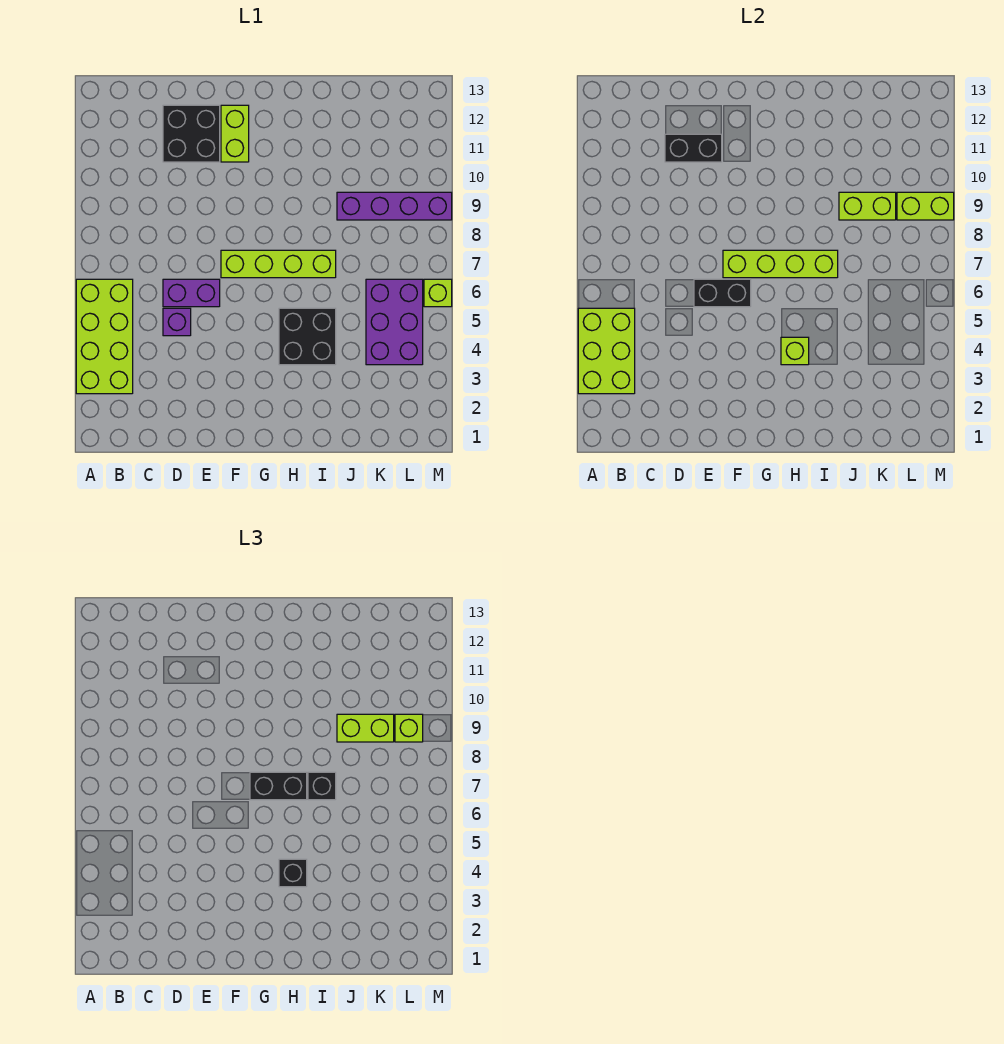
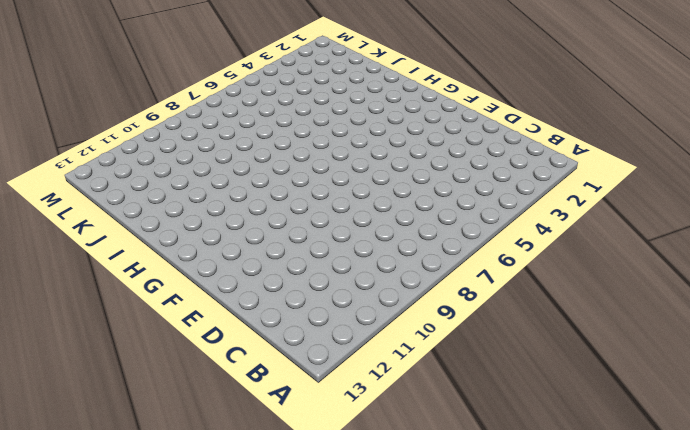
none -> lime 2x4 brick [76,279,133,394]
none -> purple 1x1 brick [163,308,191,336]
none -> purple 1x2 brick [163,279,220,307]

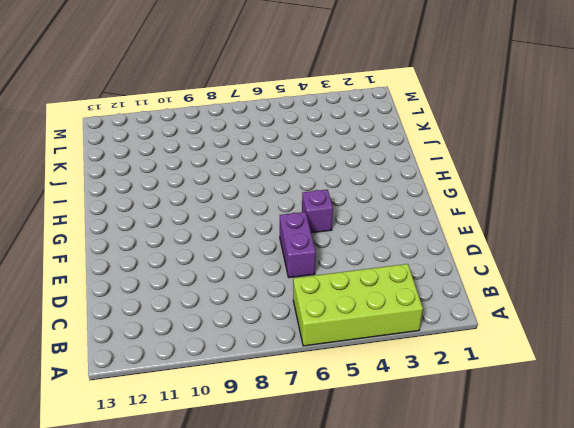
purple 1x1 brick [302,189,333,233] -> purple 1x1 brick moved to [163,308,191,336]
none -> black 2x2 brick [163,105,220,162]
none -> lime 1x4 brick [221,250,336,278]
none -> lime 1x2 brick [221,105,249,162]

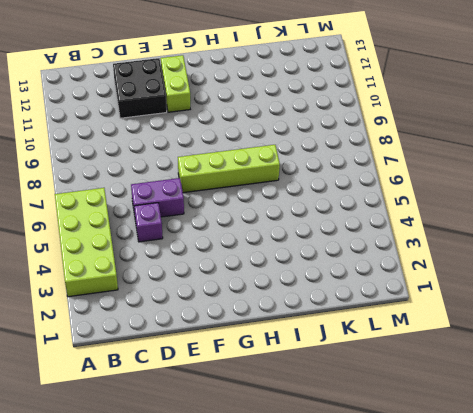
none -> black 2x2 brick [279,308,336,365]
none -> purple 1x4 brick [337,192,452,220]
none -> purple 2x3 brick [366,279,423,365]

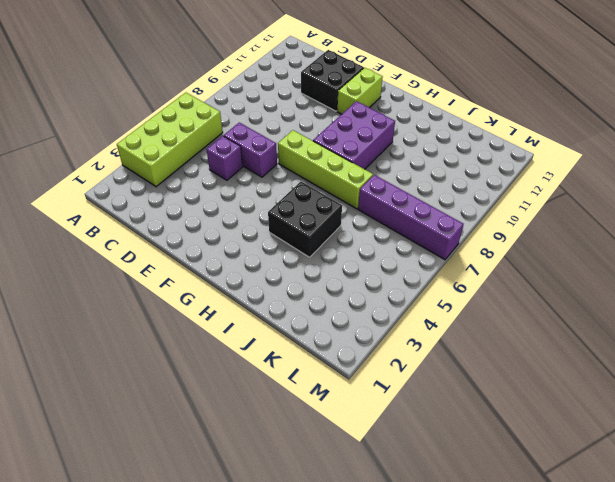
purple 2x3 brick [313,101,395,169] -> purple 2x3 brick moved to [366,279,423,365]
purple 1x4 brick [358,175,464,260] -> purple 1x4 brick moved to [337,192,452,220]
none -> lime 1x1 brick [424,279,452,307]
none -> lime 2x3 brick [578,308,635,394]
none -> black 1x2 brick [665,134,722,162]

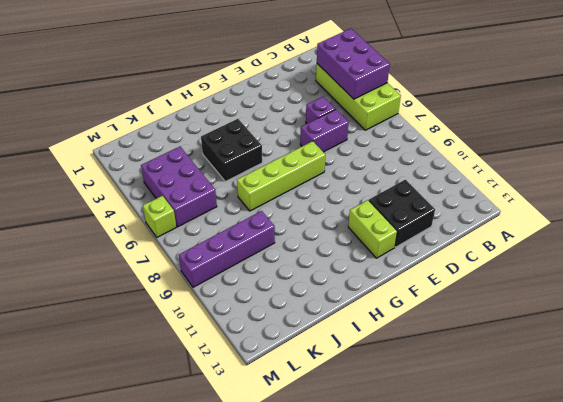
purple 2x3 brick [317,29,390,99] -> lime 2x3 brick [578,308,635,394]
none -> black 1x2 brick [665,134,722,162]
none -> black 1x2 brick [694,279,751,307]
none -> lime 1x4 brick [723,250,838,278]

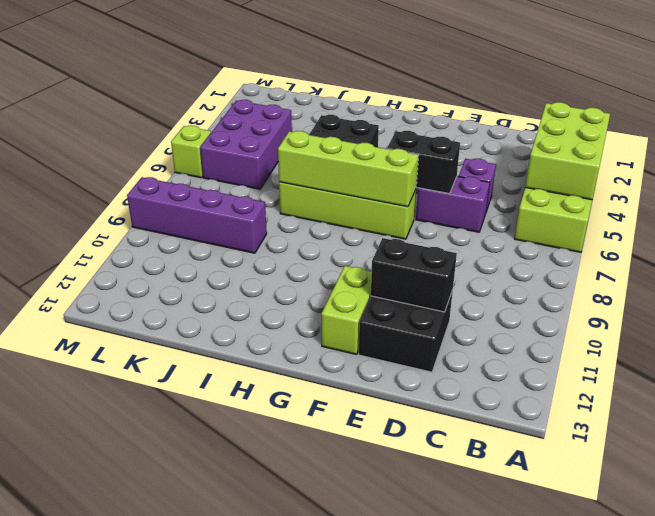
none -> lime 1x1 brick [781,337,809,365]
none -> lime 1x2 brick [839,192,896,220]
none -> lime 1x2 brick [897,192,954,220]

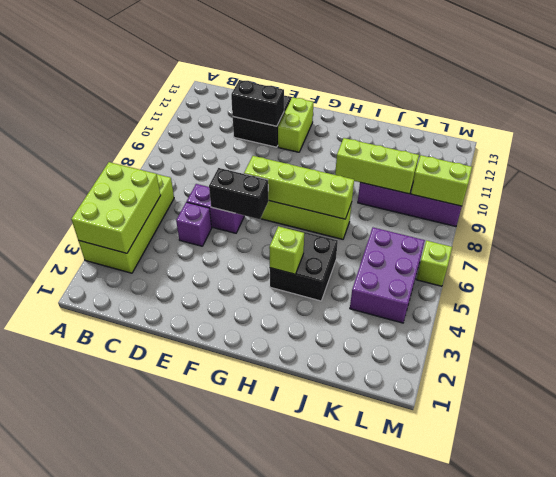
lime 1x3 brick [335,138,419,194] -> lime 1x2 brick [839,192,896,220]
none -> black 1x2 brick [250,772,307,800]
none -> black 1x1 brick [279,859,307,887]
none -> black 1x1 brick [308,772,336,800]

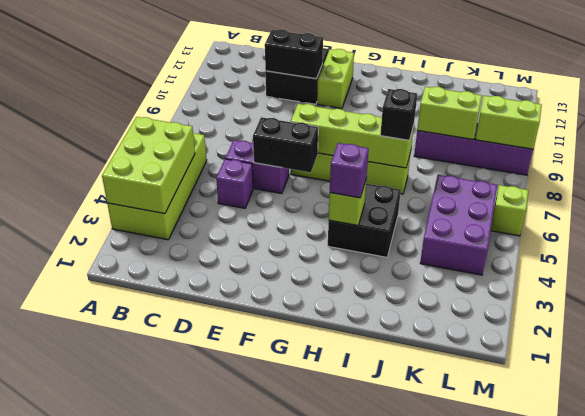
purple 1x1 brick [330,143,369,198] -> black 1x1 brick [279,859,307,887]
none -> black 1x2 brick [250,772,307,800]
none -> lime 1x2 brick [337,714,394,742]
none -> lime 1x1 brick [395,714,423,742]

